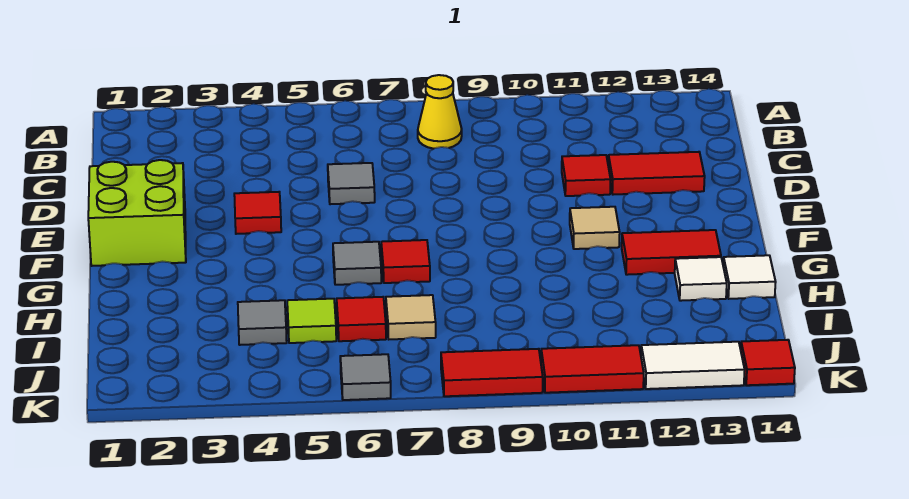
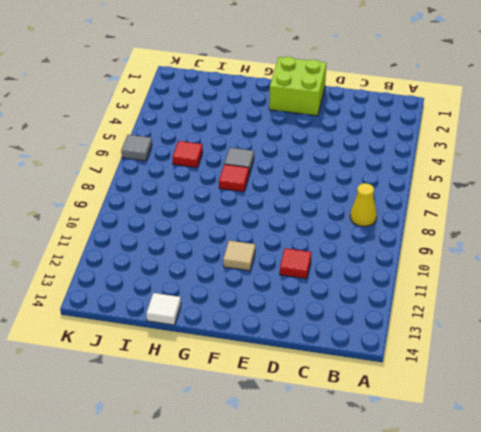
none -> grey 1x1 tile [328,163,375,204]
none -> red 1x2 tile [608,152,705,195]
none -> red 1x1 tile [234,192,281,234]

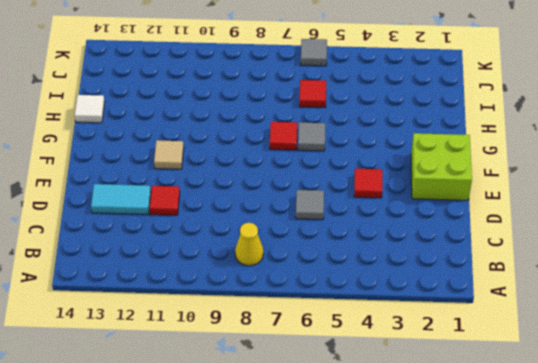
cyan 1x2 tile [91,184,151,214] -> red 1x2 tile [608,152,705,195]
none -> red 1x2 tile [622,230,721,275]
none -> white 1x1 tile [675,257,727,301]
none -> grey 1x1 tile [238,300,287,345]

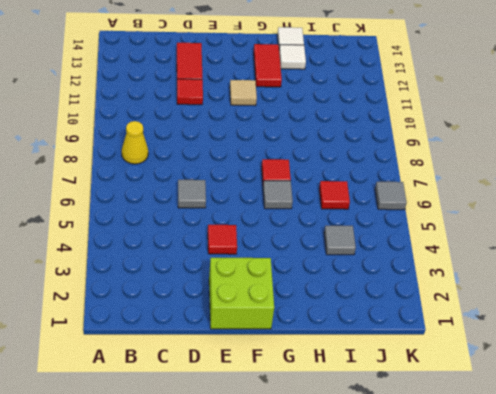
none -> lime 1x1 tile [287,299,336,343]
none -> tan 1x1 tile [386,295,436,339]
none -> red 1x2 tile [441,349,543,396]

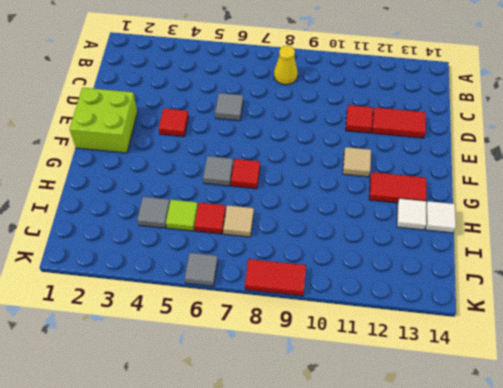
none -> red 1x2 tile [541,345,644,393]
none -> white 1x2 tile [641,342,745,389]
none -> red 1x1 tile [741,340,795,385]

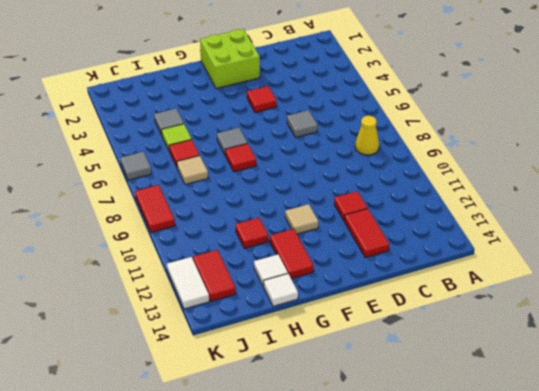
red 1x1 tile [235,218,268,248] -> red 1x1 tile moved to [741,340,795,385]
red 1x2 tile [193,250,236,301] -> red 1x2 tile moved to [541,345,644,393]

